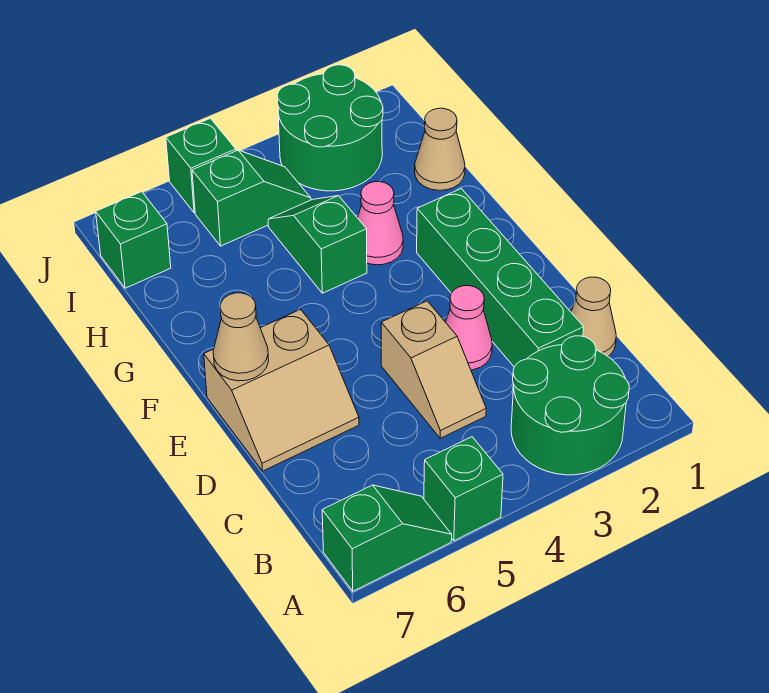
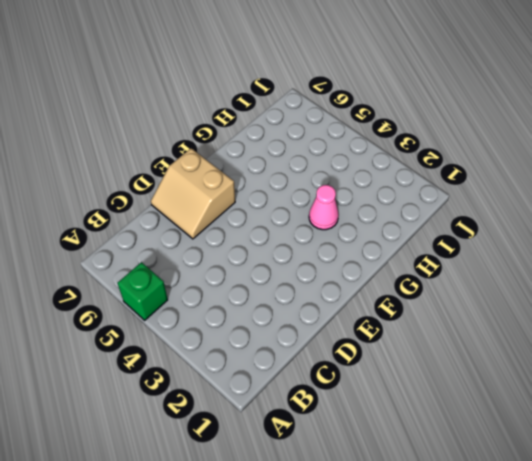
none -> green 2x2 round brick [511,336,629,475]
none -> green 1x2 slope [322,485,452,591]
none -> tan 1x1 cone [571,277,616,356]

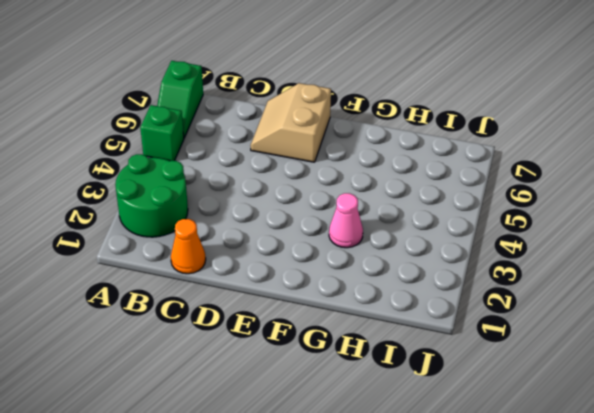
orange 1x1 cone [171,219,206,274] -> tan 1x1 cone [571,277,616,356]
none -> green 1x4 brick [417,189,584,367]
none -> tan 1x2 slope [381,301,486,438]
none -> pink 1x1 cone [446,286,492,370]

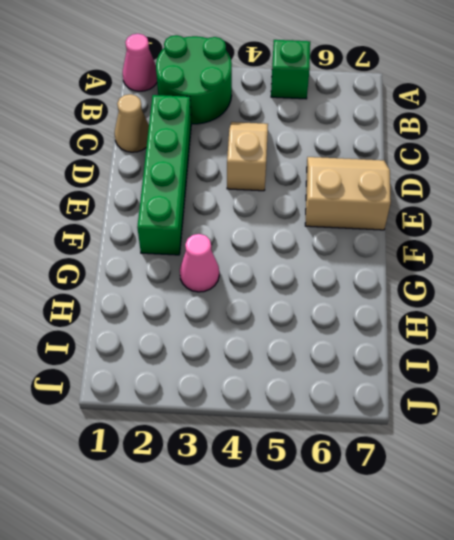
pink 1x1 cone [123,34,157,91] -> pink 1x1 cone moved to [446,286,492,370]
none -> green 1x2 slope [322,485,452,591]
none -> green 1x2 slope [268,196,367,293]
none -> tan 1x1 cone [415,108,465,190]

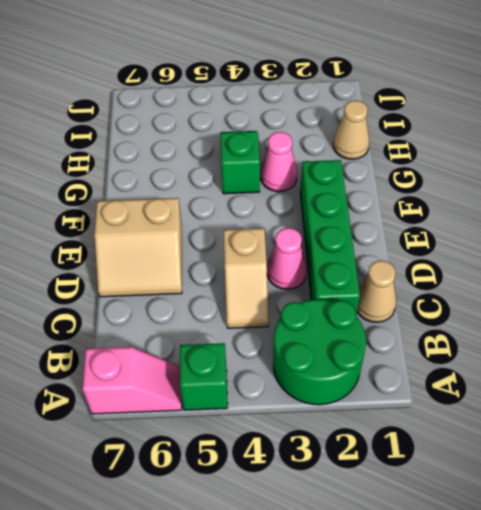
pink 1x2 slope [83,347,182,414] -> green 1x2 slope [322,485,452,591]
none -> green 2x2 round brick [277,65,383,191]
none -> green 1x2 slope [192,150,311,246]
none -> green 1x1 brick [96,192,171,288]

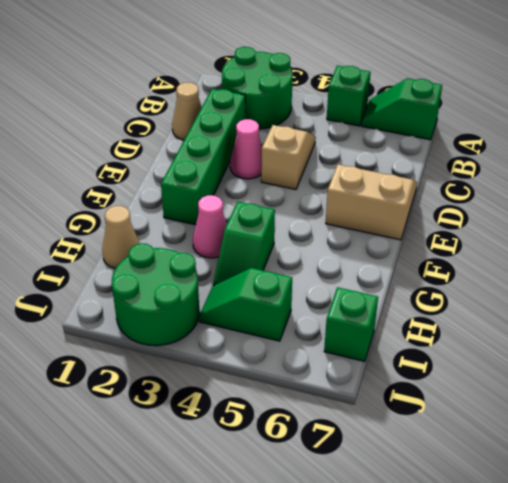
none -> green 1x1 brick [166,118,236,213]
none -> tan 1x1 cone [213,293,269,381]

